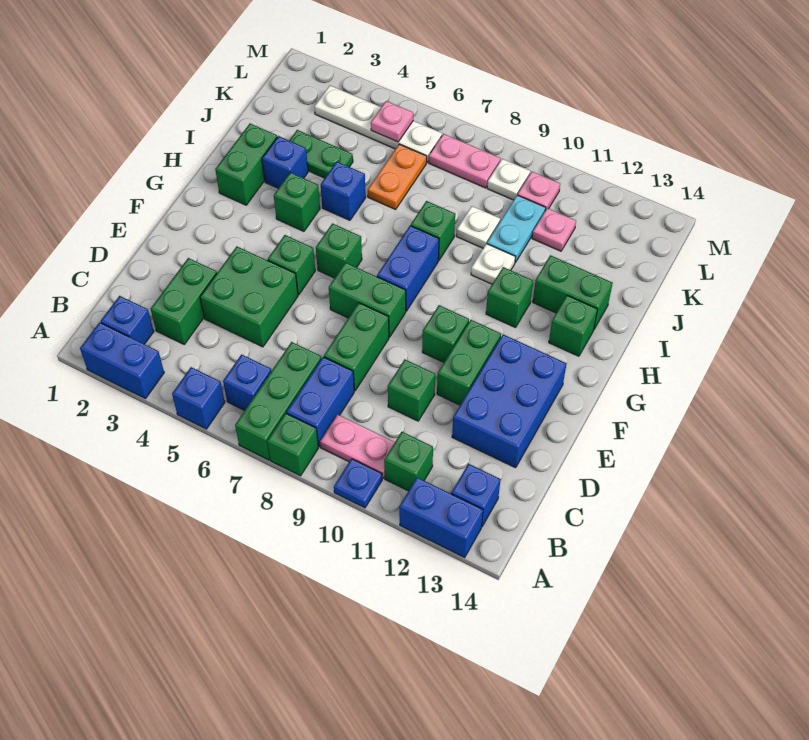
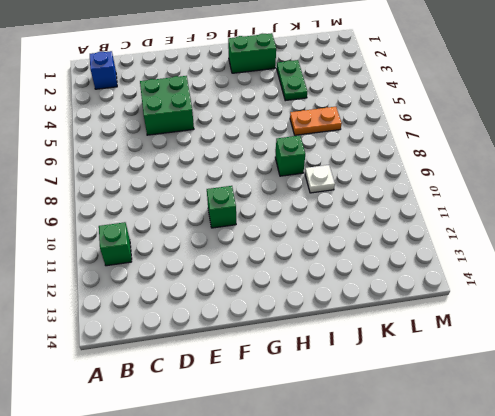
none -> blue 1x2 brick [80,322,164,399]
none -> blue 1x1 brick [172,367,225,429]
none -> green 1x3 brick [235,342,322,460]
none -> green 1x1 brick [267,413,318,476]

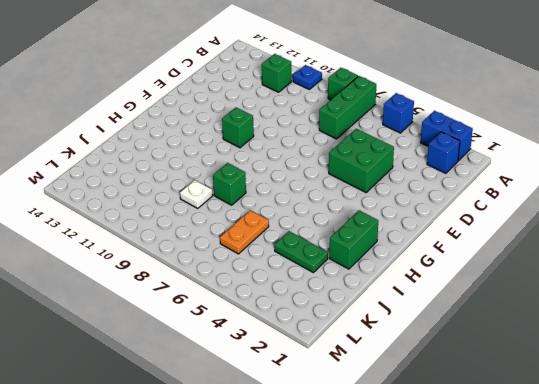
none -> blue 1x2 brick [399,477,483,557]
none -> blue 1x1 brick [223,354,271,410]
none -> blue 1x2 brick [287,357,354,447]
none -> pink 1x2 plate [320,414,395,478]

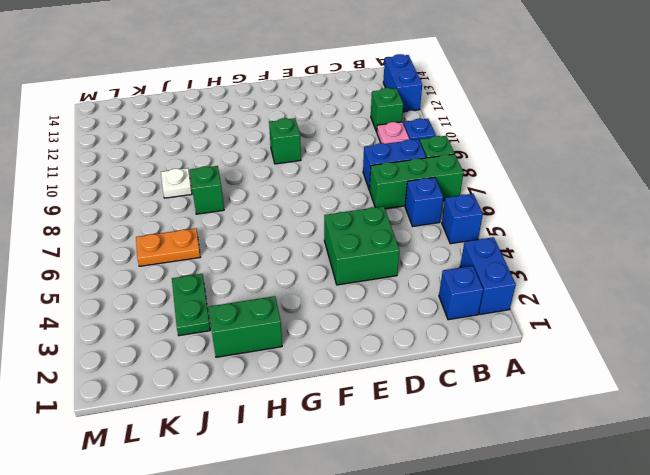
none -> blue 1x1 brick [451,464,501,527]
none -> green 1x2 brick [151,258,217,344]
none -> green 1x2 brick [324,303,389,391]
none -> green 1x1 brick [388,359,435,421]

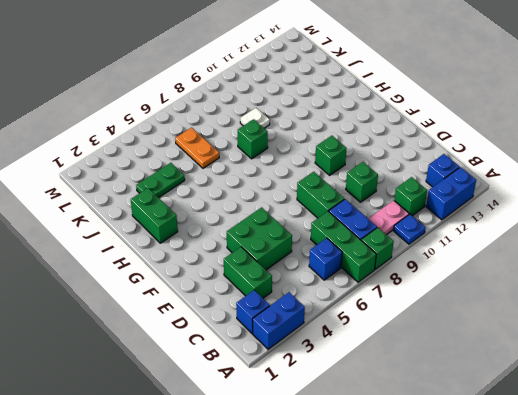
none -> blue 1x1 brick [172,367,225,429]
none -> blue 2x3 brick [452,334,567,468]
none -> green 1x2 brick [437,320,501,405]
none -> green 1x1 brick [268,235,315,295]

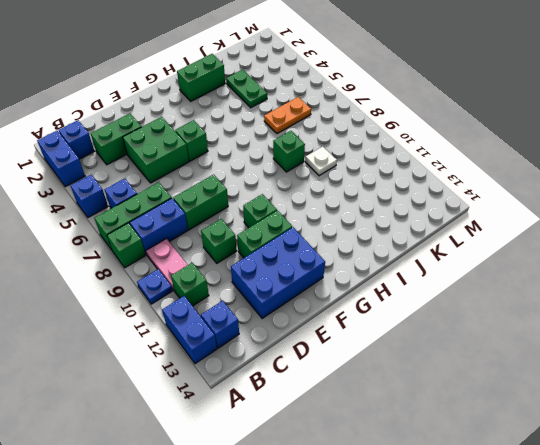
none -> green 1x2 brick [329,263,406,337]
none -> green 1x1 brick [316,223,362,278]
none -> blue 1x2 brick [377,226,439,311]
none -> green 1x1 brick [274,172,320,231]

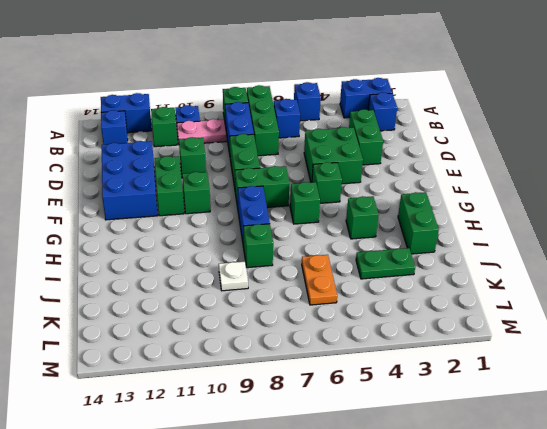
none -> green 1x1 brick [486,267,533,328]
none -> green 1x1 brick [549,295,598,356]
none -> blue 1x1 brick [262,136,308,188]
none -> blue 1x1 brick [321,162,366,220]

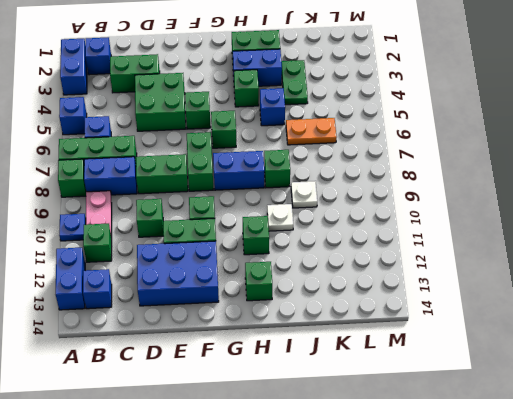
blue 1x2 brick [233,49,282,86] -> blue 1x1 brick [262,136,308,188]
none -> green 1x2 brick [533,255,613,329]
none -> cyan 1x2 plate [487,195,546,263]
none -> pink 1x1 plate [532,208,576,251]
none -> white 1x4 plate [314,86,442,162]

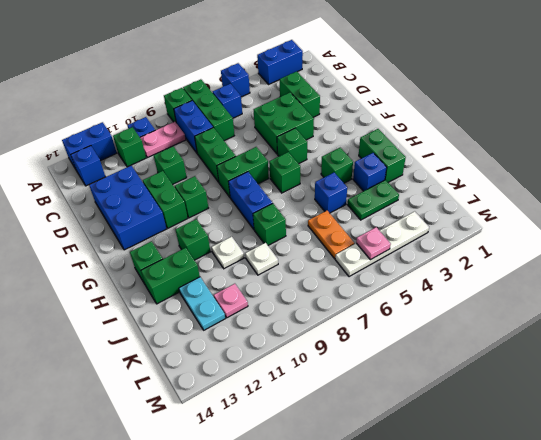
cyan 1x2 plate [179,277,225,330] -> cyan 1x2 plate moved to [487,195,546,263]
none -> blue 1x1 brick [100,296,154,344]
none -> pink 1x2 plate [429,134,501,188]
none -> white 1x1 plate [487,159,530,200]
none -> pink 1x1 plate [518,172,560,211]

